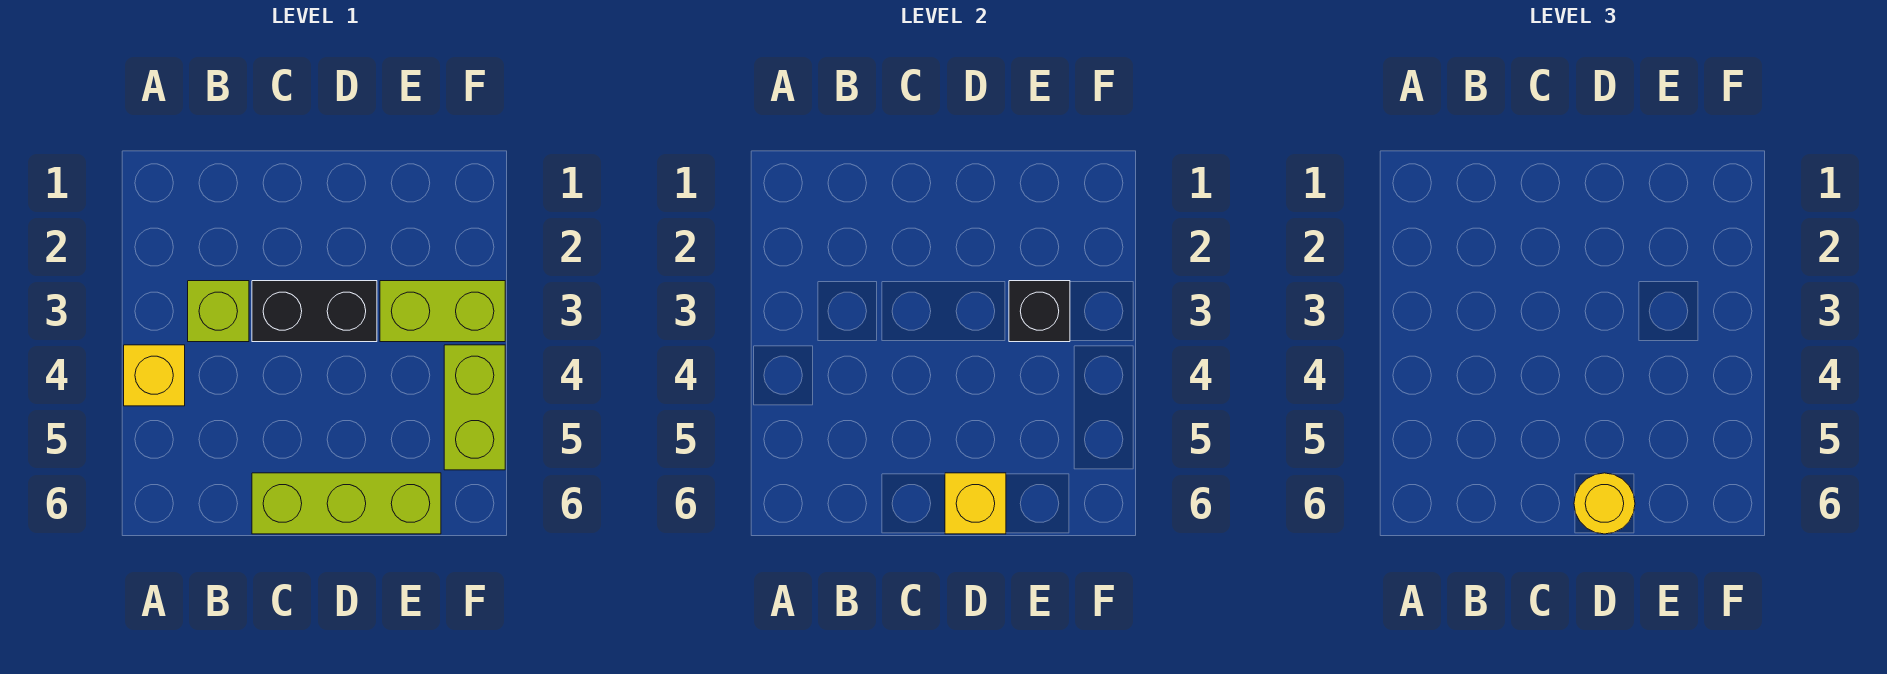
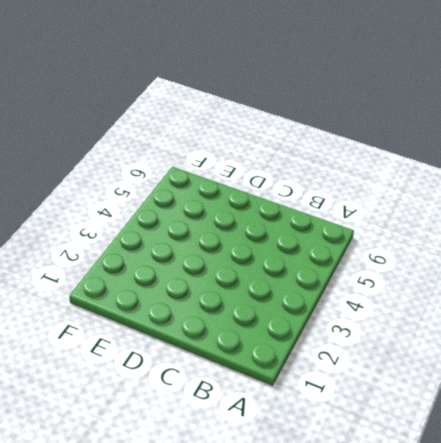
none -> yellow 1x1 brick [124,345,185,406]
none -> lime 1x1 brick [188,281,249,342]

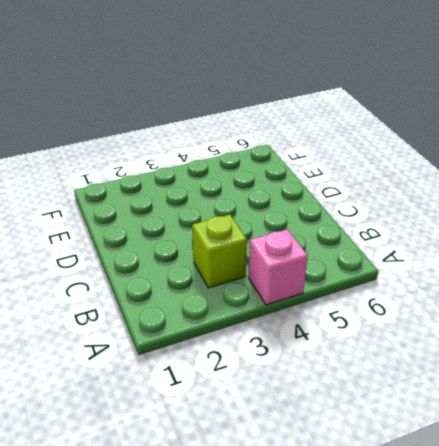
pink 1x1 brick [248,229,308,305] -> yellow 1x1 brick [124,345,185,406]
none -> black 1x2 brick [252,281,377,342]
none -> lime 1x3 brick [252,473,441,534]

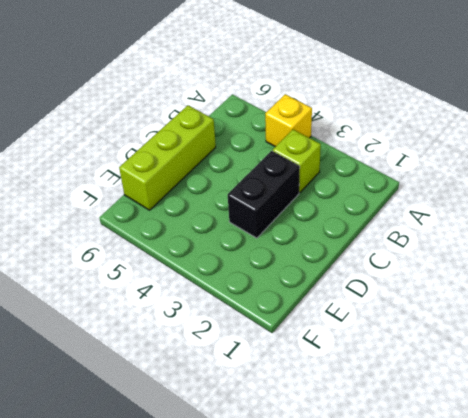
none -> lime 1x2 brick [380,281,505,342]
none -> lime 1x2 brick [444,345,505,470]

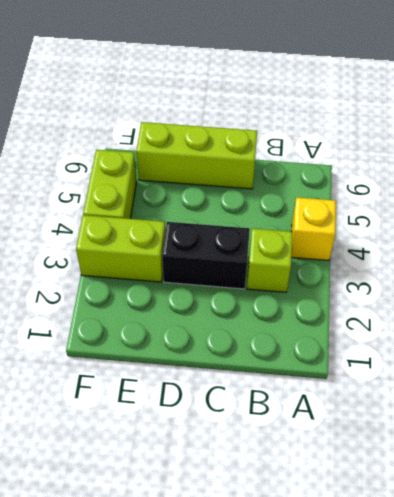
none -> yellow 1x1 brick [945,473,1006,534]
none -> black 1x1 brick [1009,281,1070,342]

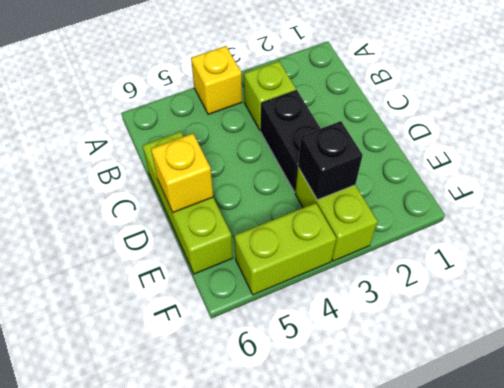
none -> yellow 1x1 round brick [1574,473,1635,534]

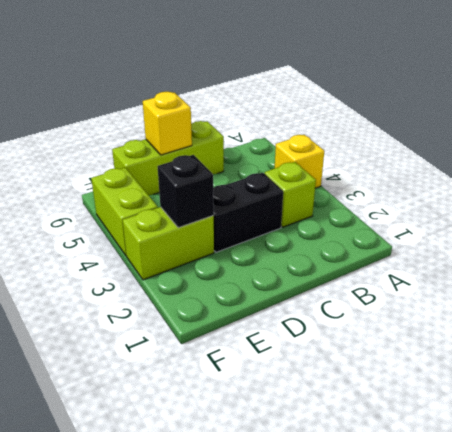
none -> yellow 1x1 round brick [1574,473,1635,534]

